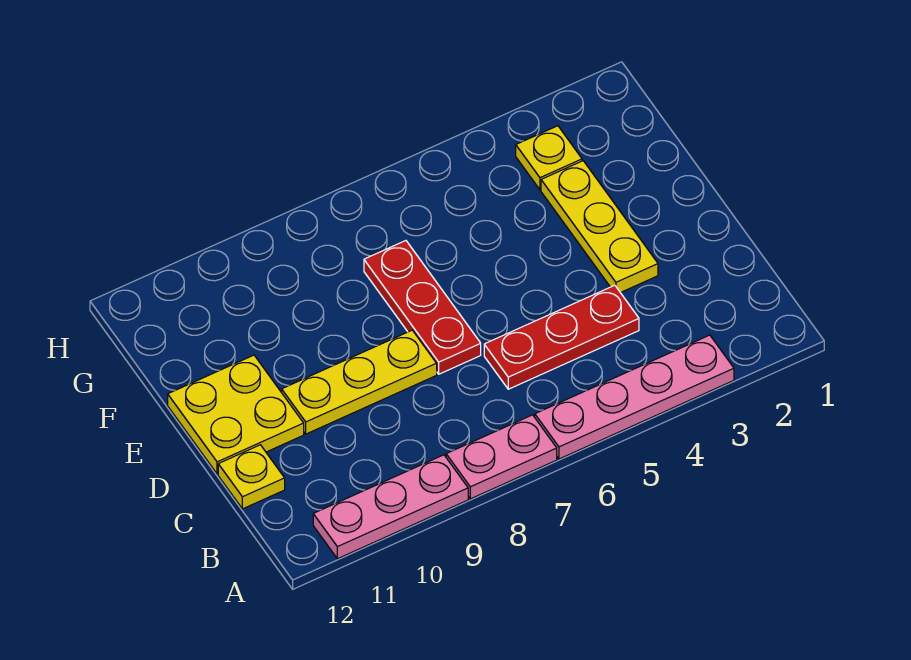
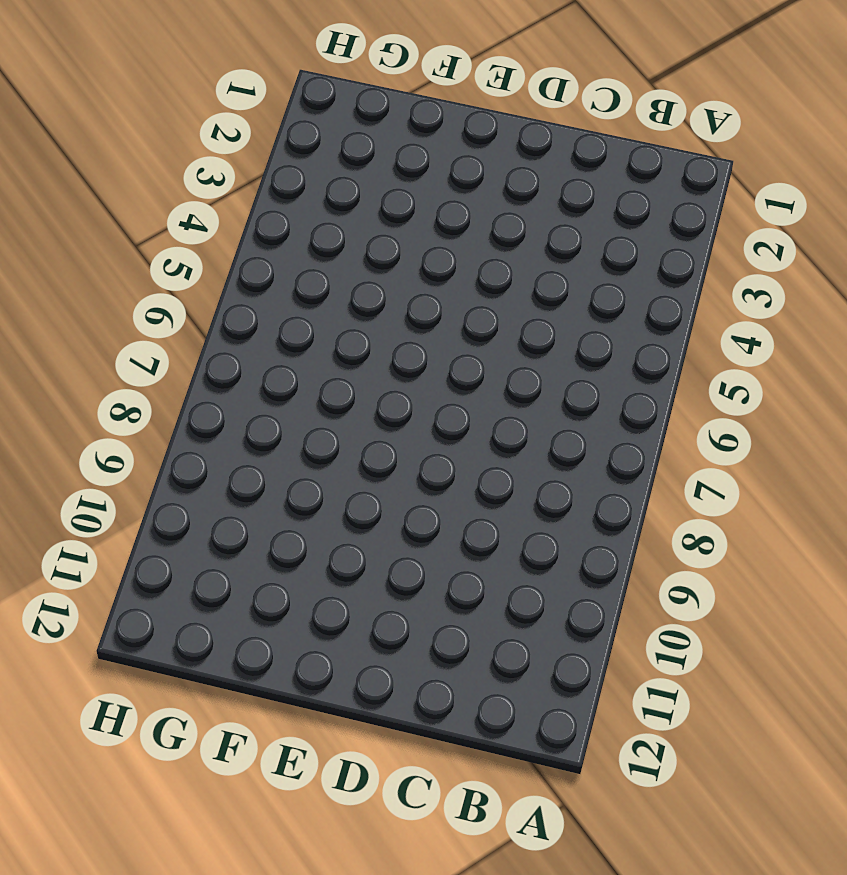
none -> pink 1x4 plate [535,335,734,459]
none -> pink 1x2 plate [446,415,557,499]

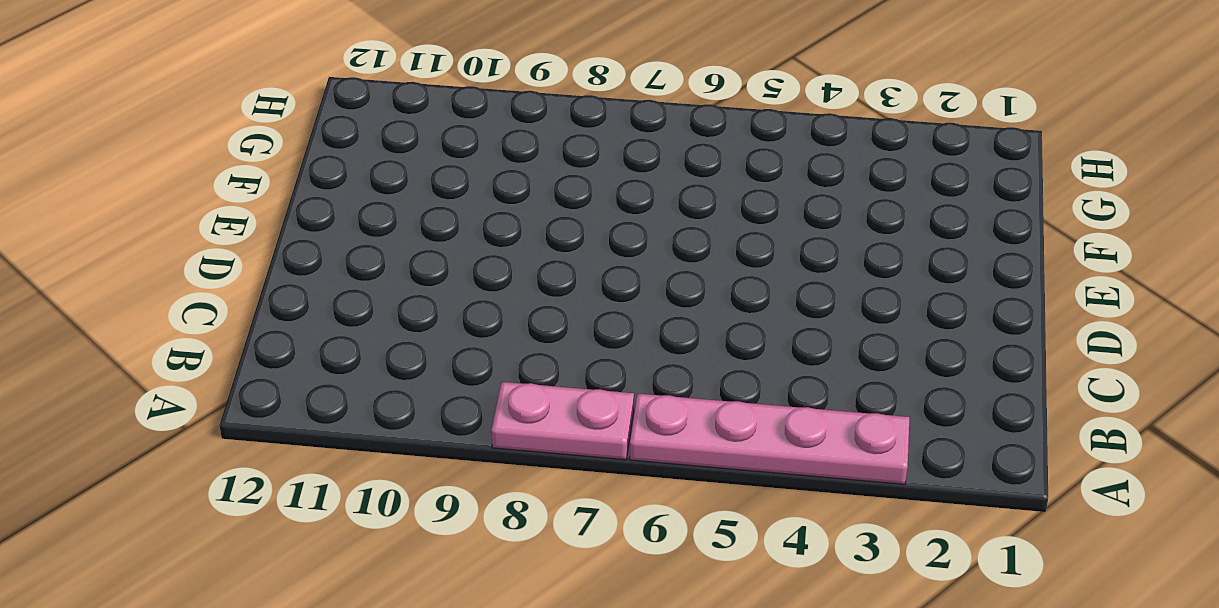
none -> pink 1x3 plate [313,455,468,559]
none -> red 1x3 plate [484,285,639,389]

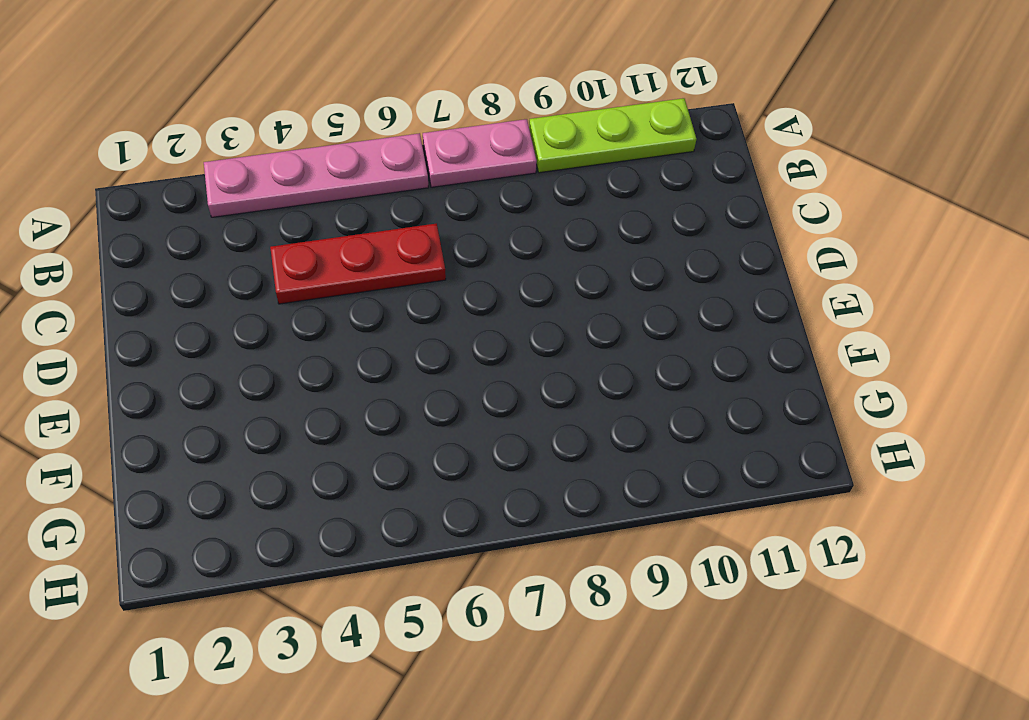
lime 1x3 plate [529,98,696,173] -> pink 1x3 plate [313,455,468,559]
none -> yellow 1x1 plate [218,445,285,509]
none -> yellow 1x3 plate [541,161,658,293]

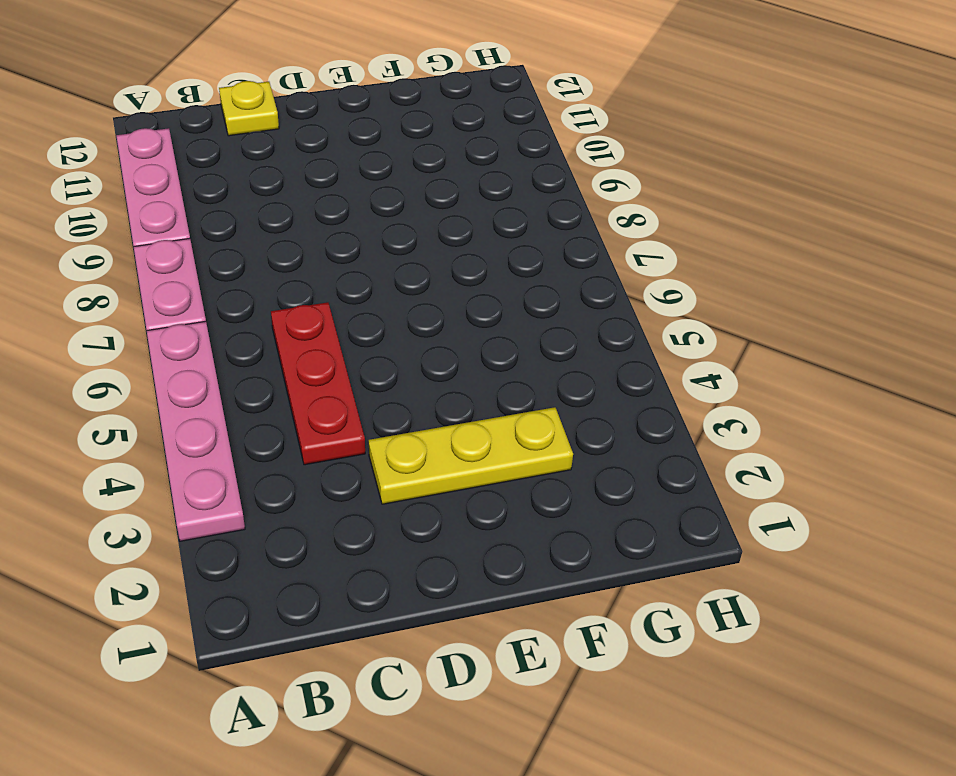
none -> red 1x3 plate [364,241,481,374]
none -> yellow 1x3 plate [282,330,437,434]

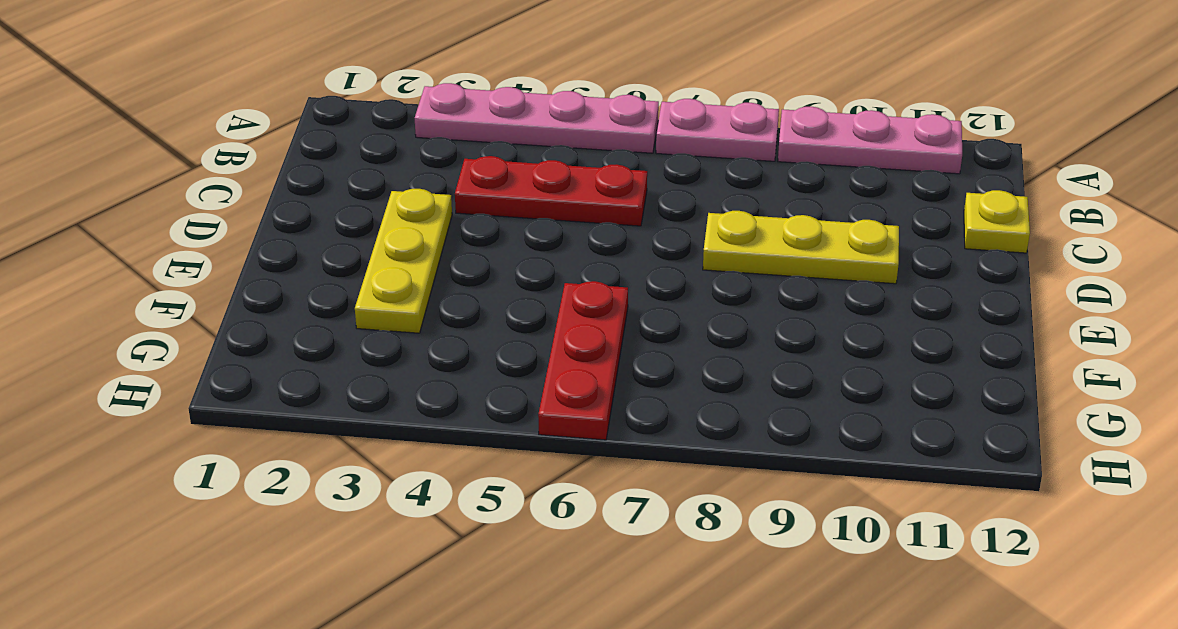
red 1x3 plate [538,281,628,440] -> red 1x3 plate moved to [364,241,481,374]
none -> yellow 2x2 plate [168,355,304,474]
none -> yellow 1x1 plate [516,126,582,190]

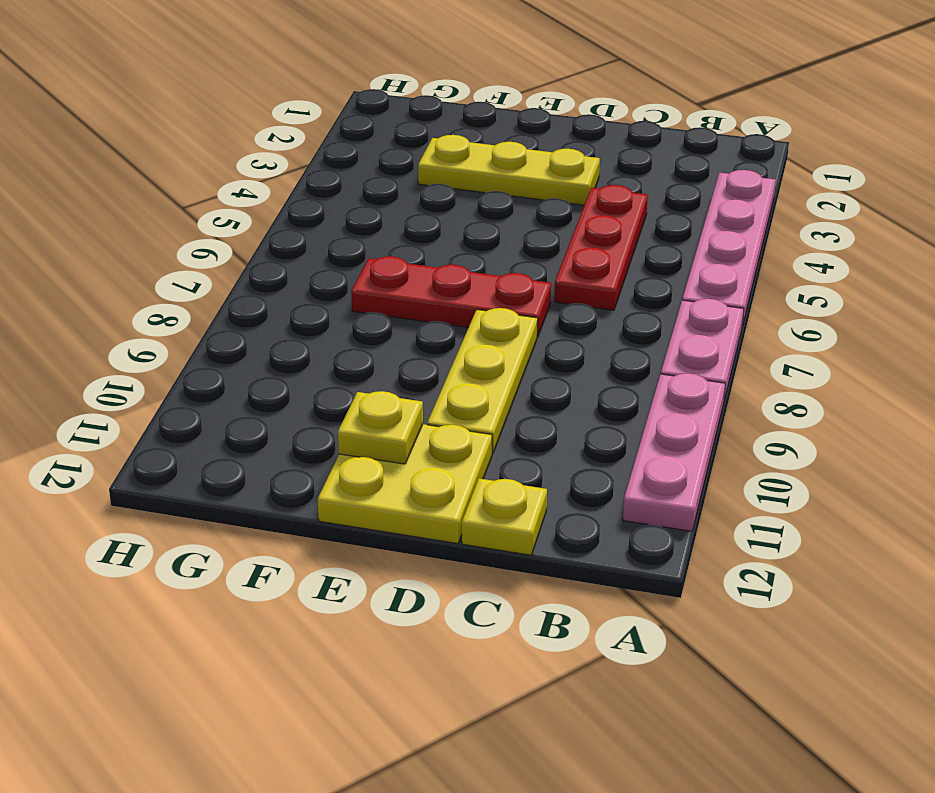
yellow 1x1 plate [338,391,423,464] -> yellow 1x1 plate moved to [516,126,582,190]

